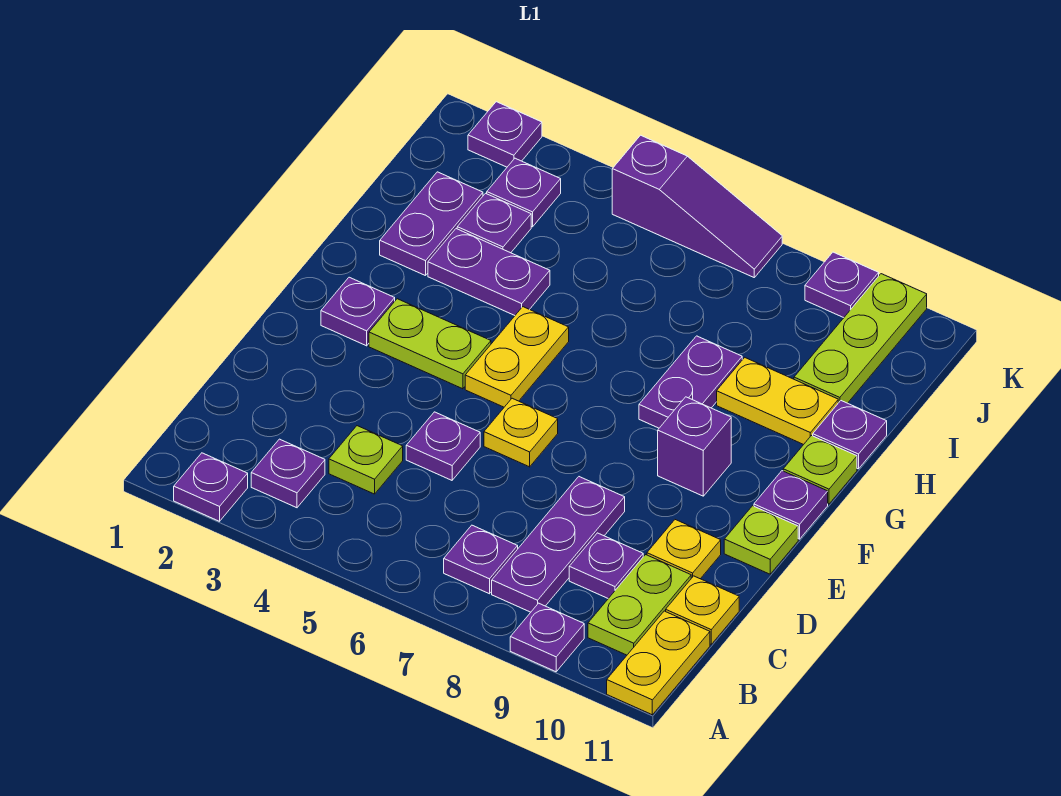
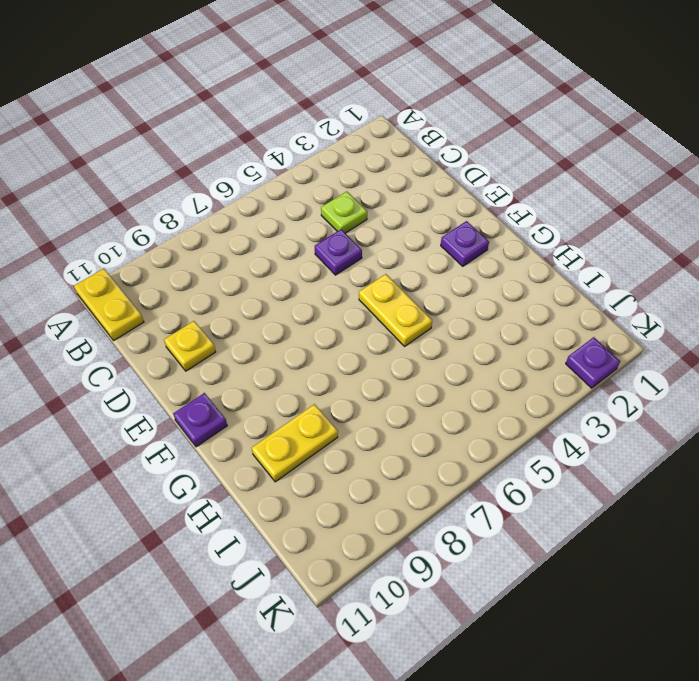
none -> purple 1x1 plate [174,453,248,521]
none -> purple 1x1 plate [510,603,584,672]
none -> purple 1x1 plate [251,439,325,508]
none -> purple 1x1 plate [444,525,518,594]

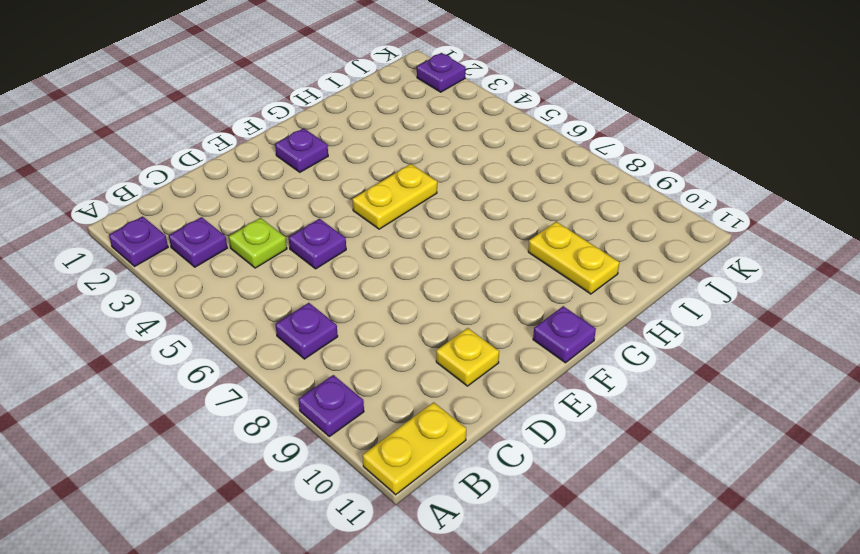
none -> purple 1x3 plate [492,477,625,612]
none -> lime 1x2 plate [588,555,691,655]
none -> purple 1x1 plate [569,533,643,599]
none -> yellow 1x1 plate [666,576,739,644]

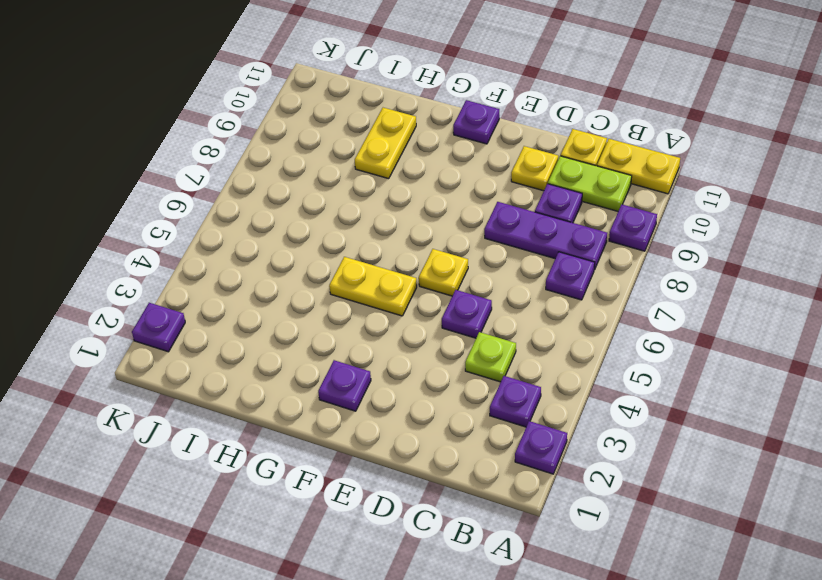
none -> lime 1x1 plate [724,506,798,574]
none -> lime 1x2 plate [369,299,491,389]
none -> purple 1x1 brick [658,397,731,496]
none -> purple 1x2 plate [639,336,742,428]

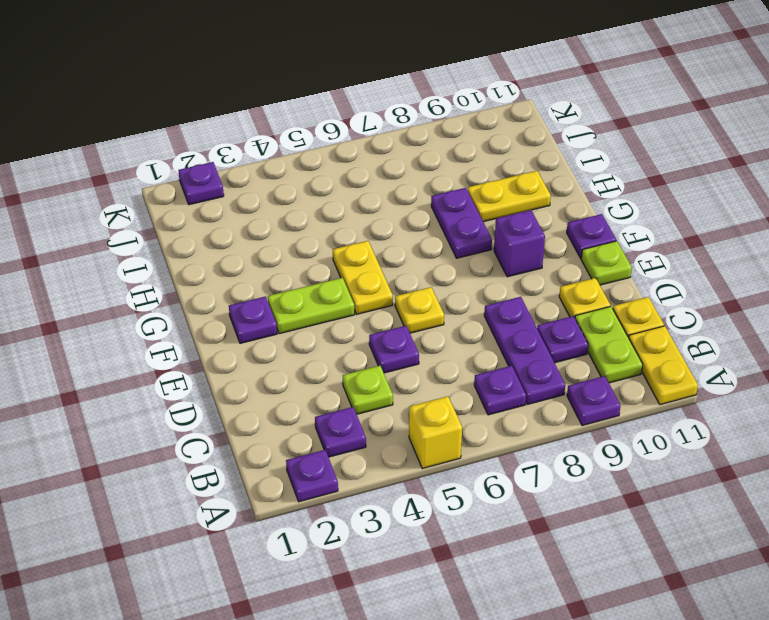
yellow 1x1 brick [409,396,462,468] -> none
none -> lime 1x1 plate [783,436,857,504]
none -> purple 1x2 plate [380,172,483,276]
none -> purple 1x2 plate [428,229,550,315]
none -> purple 1x1 plate [813,401,887,469]

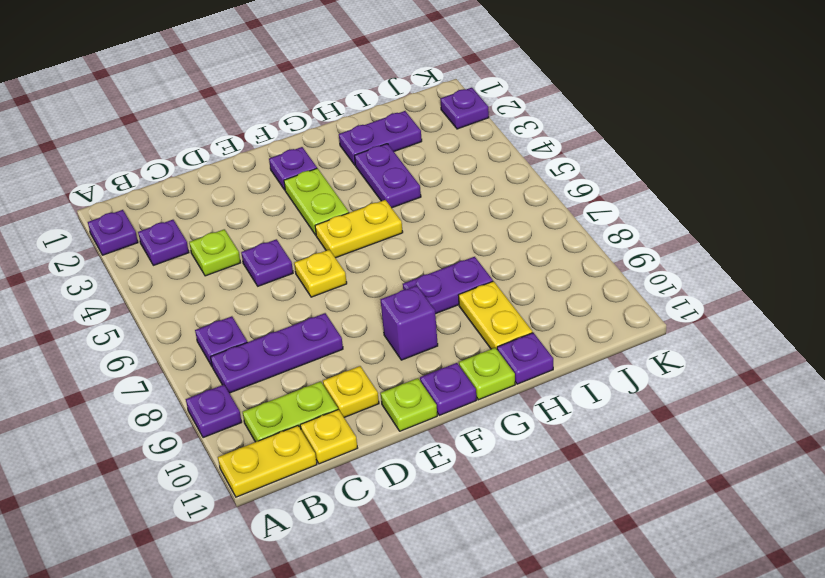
none -> purple 1x1 plate [569,533,643,599]
none -> purple 1x1 plate [457,193,531,253]
none -> lime 1x3 plate [794,274,927,403]
none -> purple 1x1 plate [487,158,561,227]

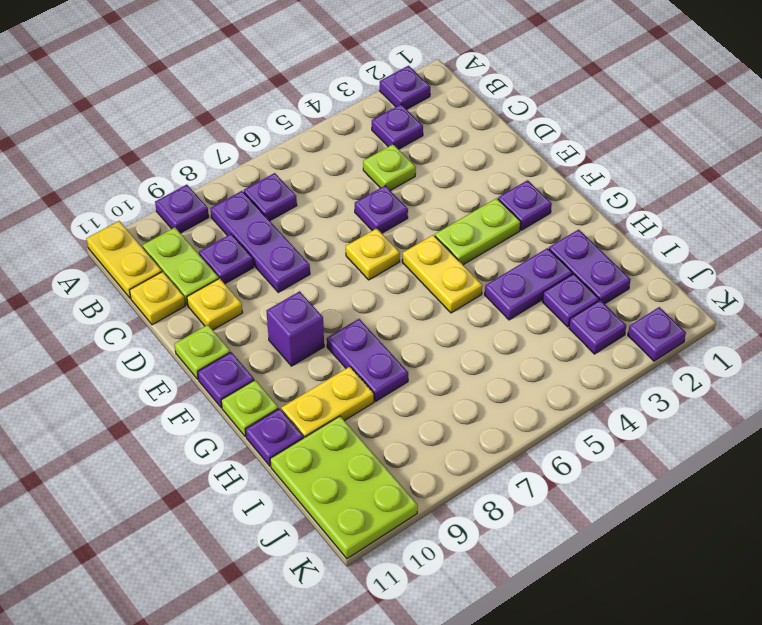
lime 2x3 plate [270,416,418,559] -> lime 1x3 plate [794,274,927,403]
none -> purple 1x3 slope [612,135,782,277]
none -> purple 1x1 plate [805,252,879,318]

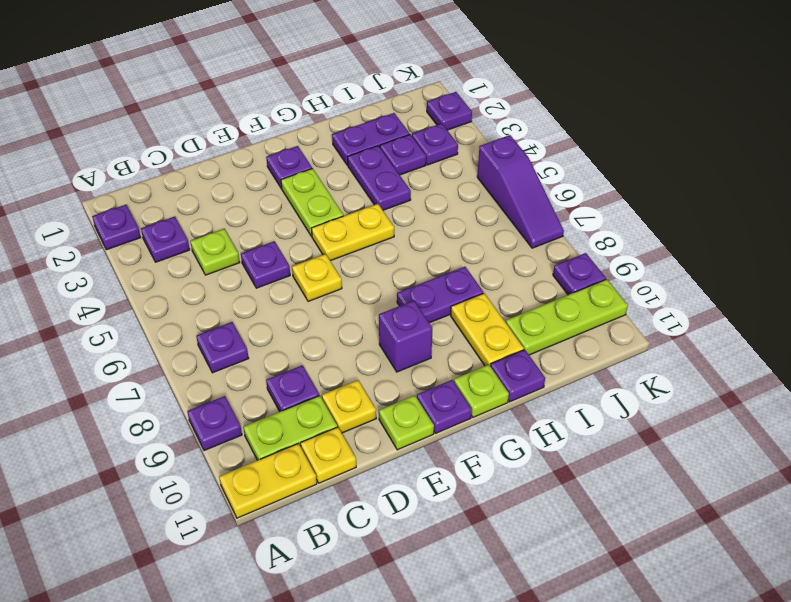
none -> purple 1x3 plate [492,477,625,612]

